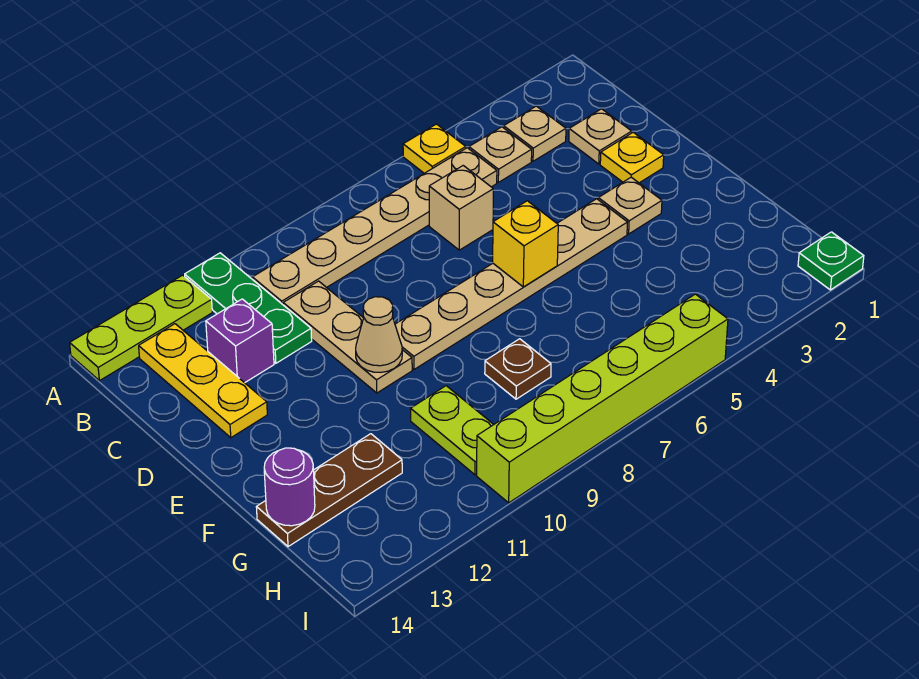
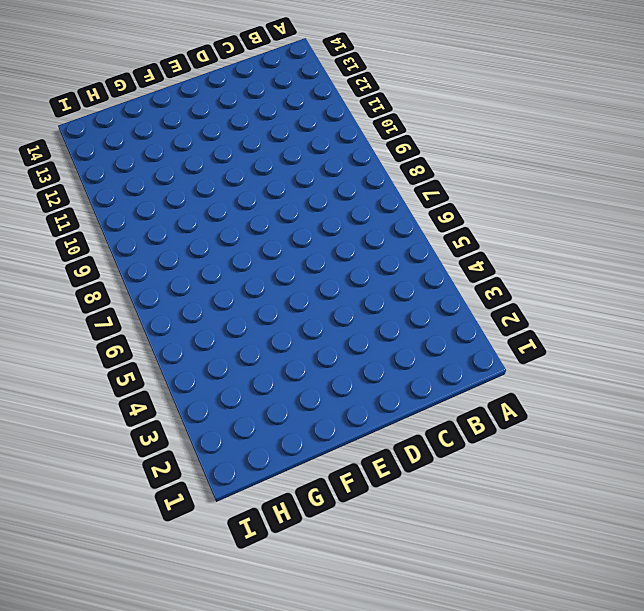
none -> yellow 1x1 plate [403,124,466,173]
none -> green 1x3 plate [185,253,312,363]
none -> lime 1x3 plate [70,275,212,381]

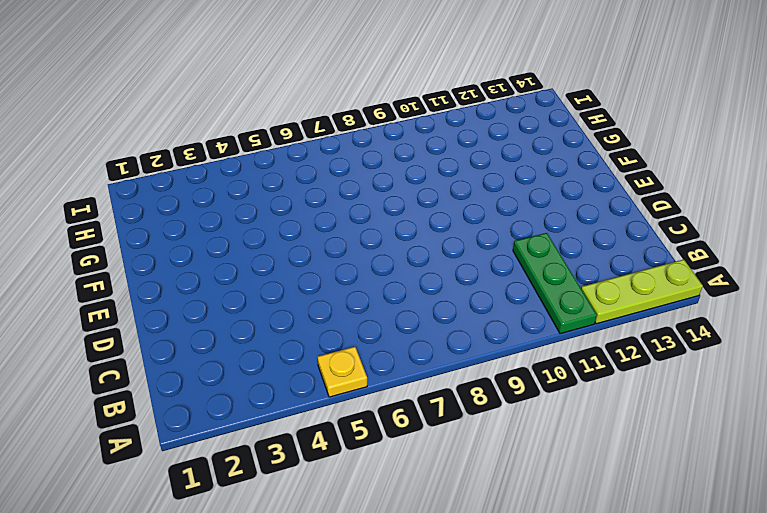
none -> tan 1x1 plate [504,106,566,161]
none -> tan 1x1 plate [469,127,532,182]
none -> tan 1x6 plate [252,148,497,305]

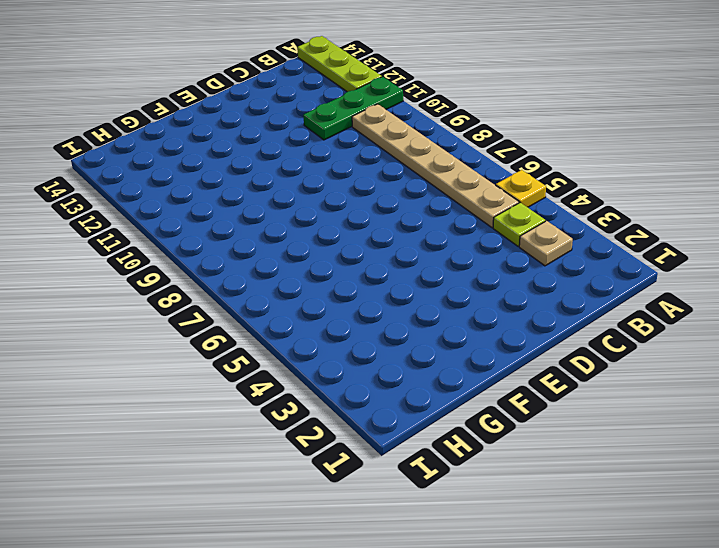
lime 1x1 plate [493,203,545,246] -> tan 1x1 plate [469,127,532,182]
none -> yellow 1x3 plate [139,324,267,438]
none -> tan 1x1 plate [569,109,632,164]
none -> tan 1x1 brick [429,166,493,250]

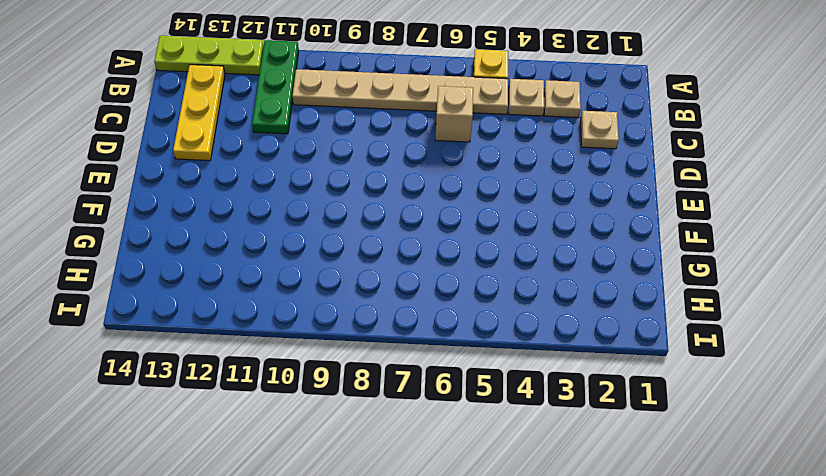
none -> tan 1x3 plate [283,281,412,393]
none -> purple 1x1 brick [206,299,274,383]
none -> yellow 1x1 plate [600,132,664,183]

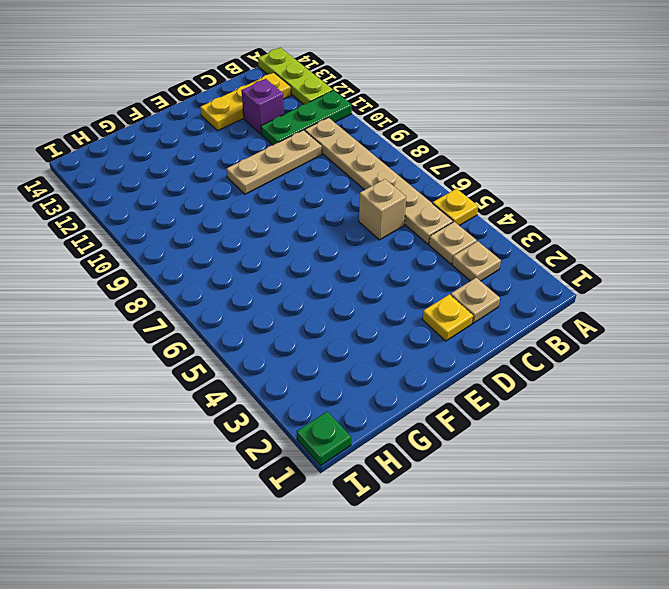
none -> tan 1x1 plate [598,177,662,234]
none -> tan 1x6 plate [395,199,627,369]
none -> brown 1x1 plate [485,339,551,399]

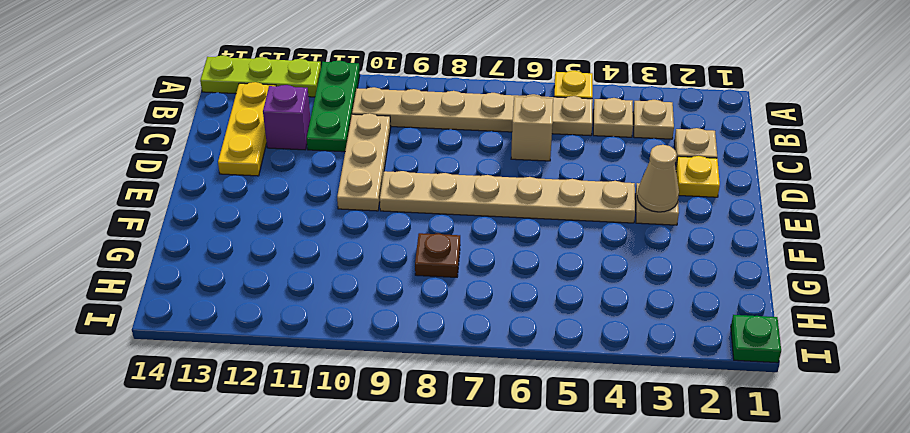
tan 1x1 cone [637,145,679,212] -> tan 1x1 cone moved to [356,297,402,372]
none -> lime 1x2 plate [411,386,494,475]
none -> brown 1x3 plate [256,434,402,547]
none -> lime 1x6 brick [477,294,728,503]

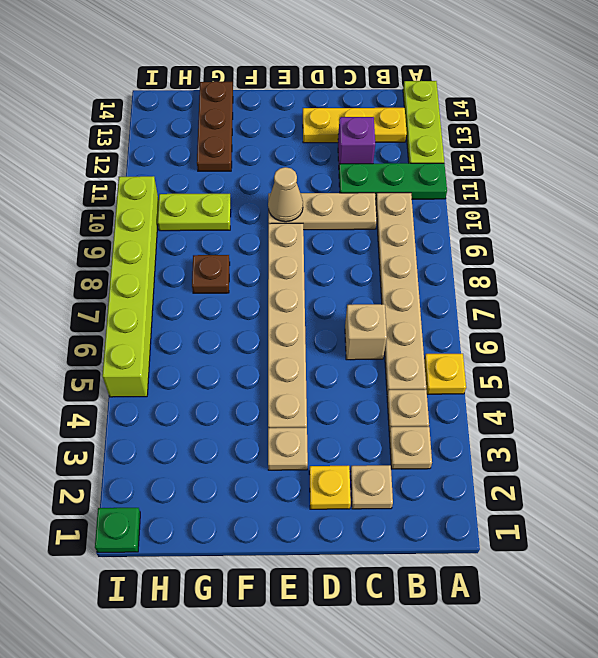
none -> yellow 1x1 brick [493,201,558,287]
none -> purple 1x1 round brick [264,448,315,526]

